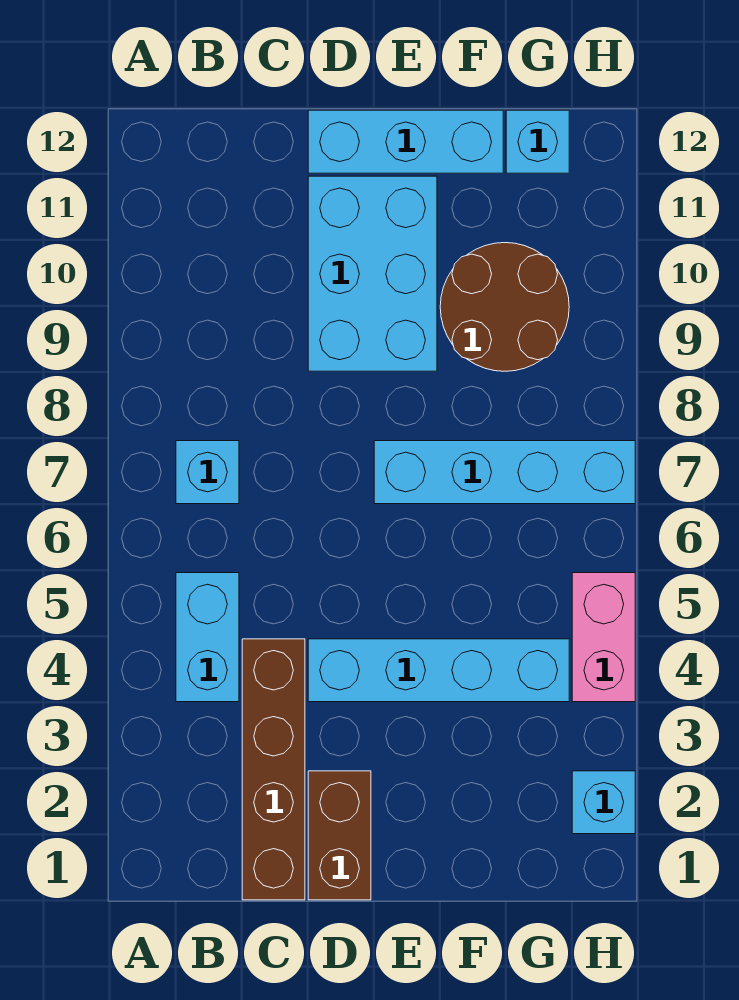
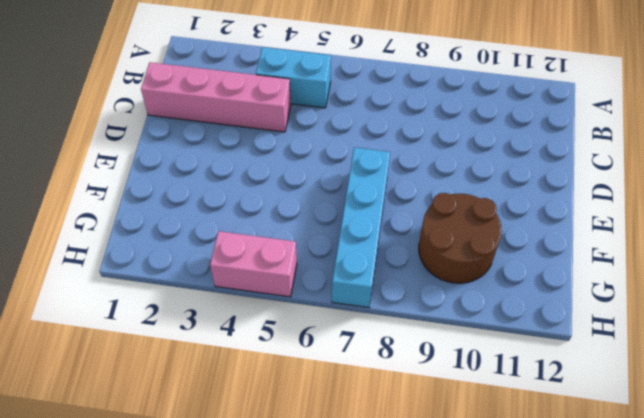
pink 1x4 brick [141,62,291,132] -> brown 1x4 brick [242,639,305,900]
none -> cyan 1x1 brick [176,441,239,504]
none -> brown 1x2 brick [308,771,371,900]
none -> cyan 1x4 brick [308,639,569,702]

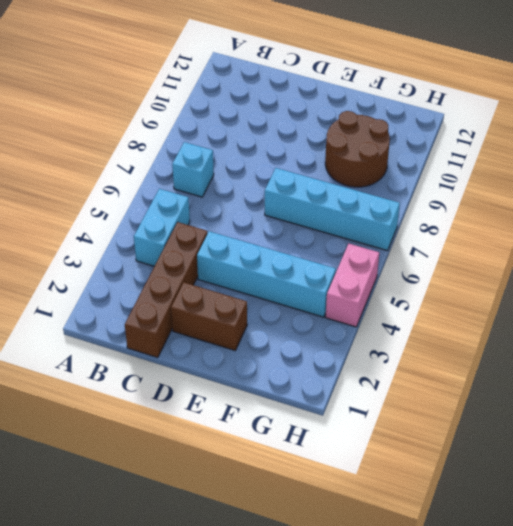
brown 1x2 brick [171,282,247,350] -> brown 1x2 brick turned to [308,771,371,900]
none -> cyan 2x3 brick [308,176,437,371]
none -> cyan 1x3 brick [308,110,503,173]
none -> cyan 1x1 brick [506,110,569,173]

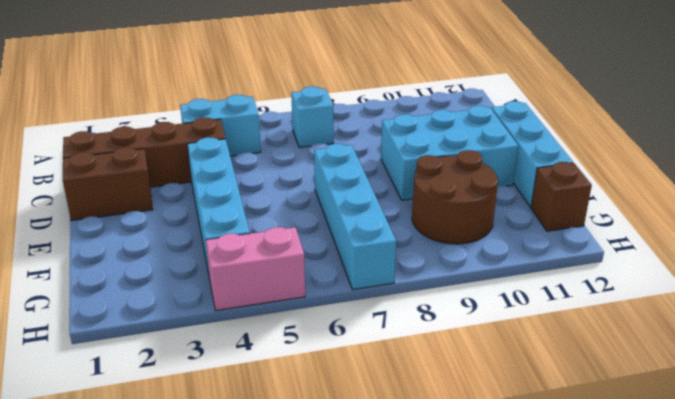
brown 1x1 brick [531,162,592,231] -> cyan 1x1 brick [506,110,569,173]
none -> cyan 1x1 brick [572,771,635,834]

